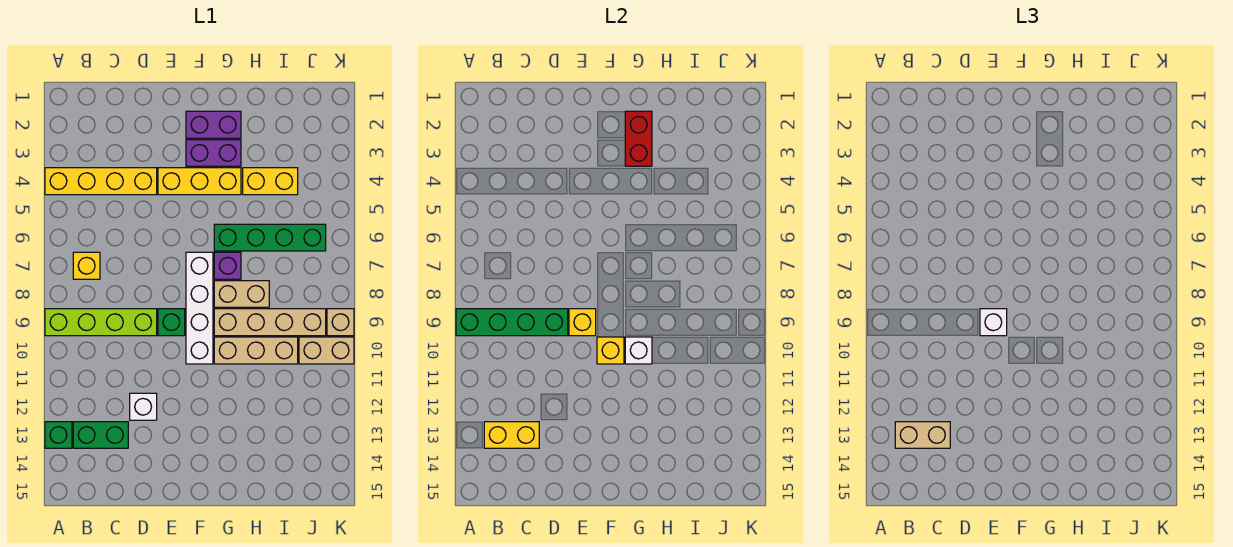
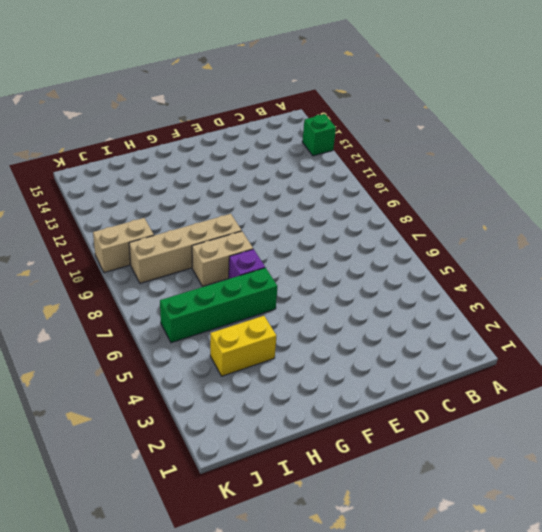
none -> yellow 1x4 brick [45,168,157,195]
none -> lime 1x4 brick [45,309,157,336]
none -> yellow 1x1 brick [73,252,100,279]

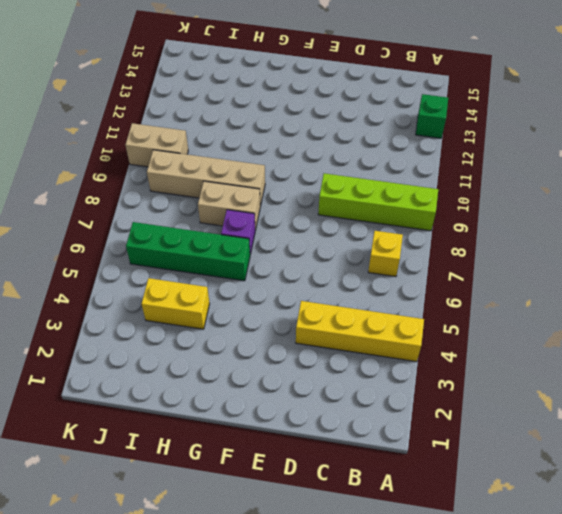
none -> green 1x2 brick [73,422,128,448]
none -> white 1x1 brick [130,393,157,420]
none -> yellow 1x3 brick [158,168,241,195]

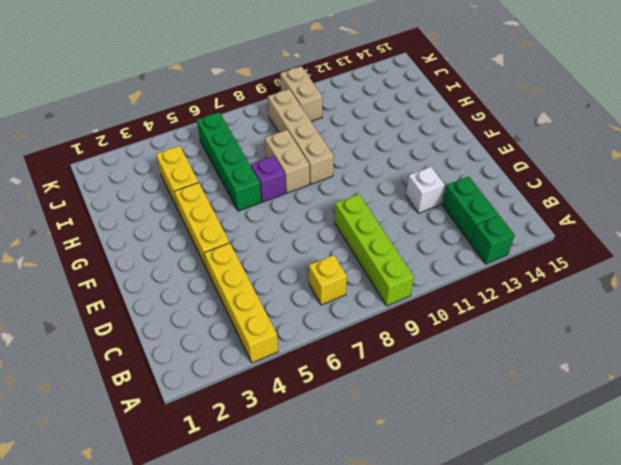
none -> green 1x1 brick [158,309,185,336]
none -> purple 1x2 brick [186,111,241,138]
none -> purple 1x2 brick [186,140,241,166]

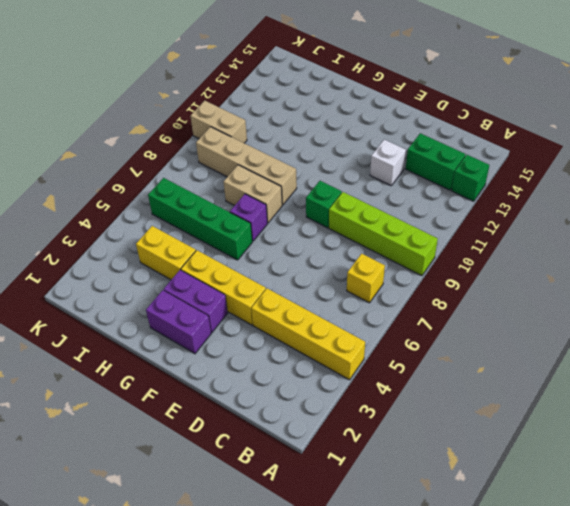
none -> white 1x4 brick [186,252,213,364]
none -> tan 1x3 brick [214,337,298,364]
none -> tan 1x1 brick [327,309,354,336]

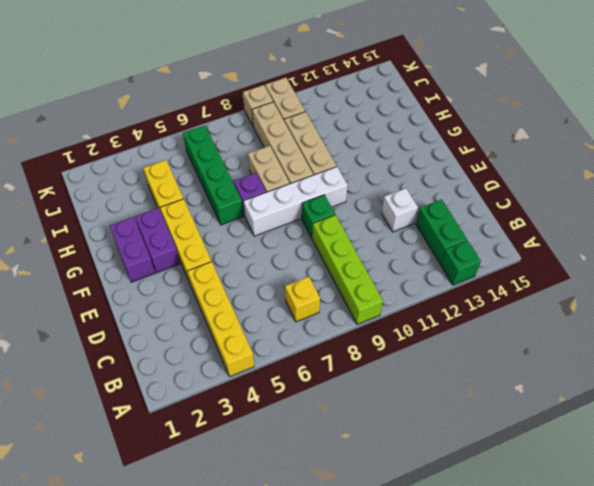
none -> green 1x4 brick [456,309,568,336]
none -> yellow 1x2 brick [484,422,539,448]
none -> yellow 1x1 brick [569,309,596,336]

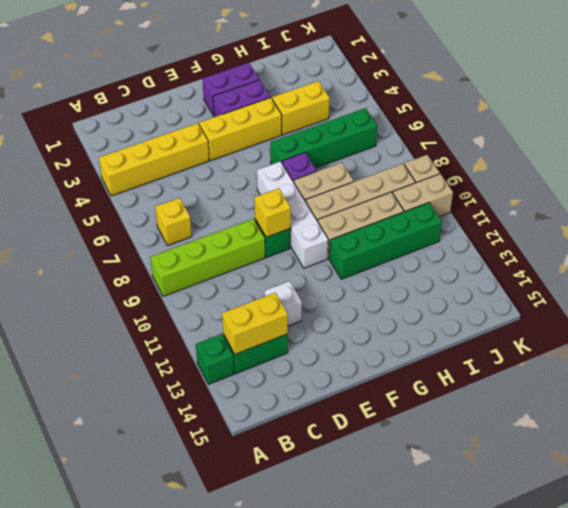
green 1x4 brick [329,203,442,279] -> green 1x4 brick moved to [456,309,568,336]
none -> yellow 1x1 brick [597,337,624,364]
none -> red 1x2 brick [625,111,652,166]
none -> white 1x1 brick [625,337,652,364]

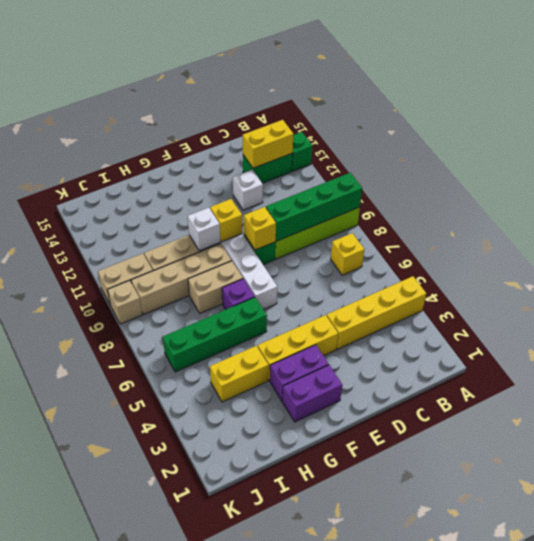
none -> red 1x2 brick [625,111,652,166]
none -> tan 1x2 brick [895,422,950,448]
none -> white 1x1 brick [980,309,1007,336]

